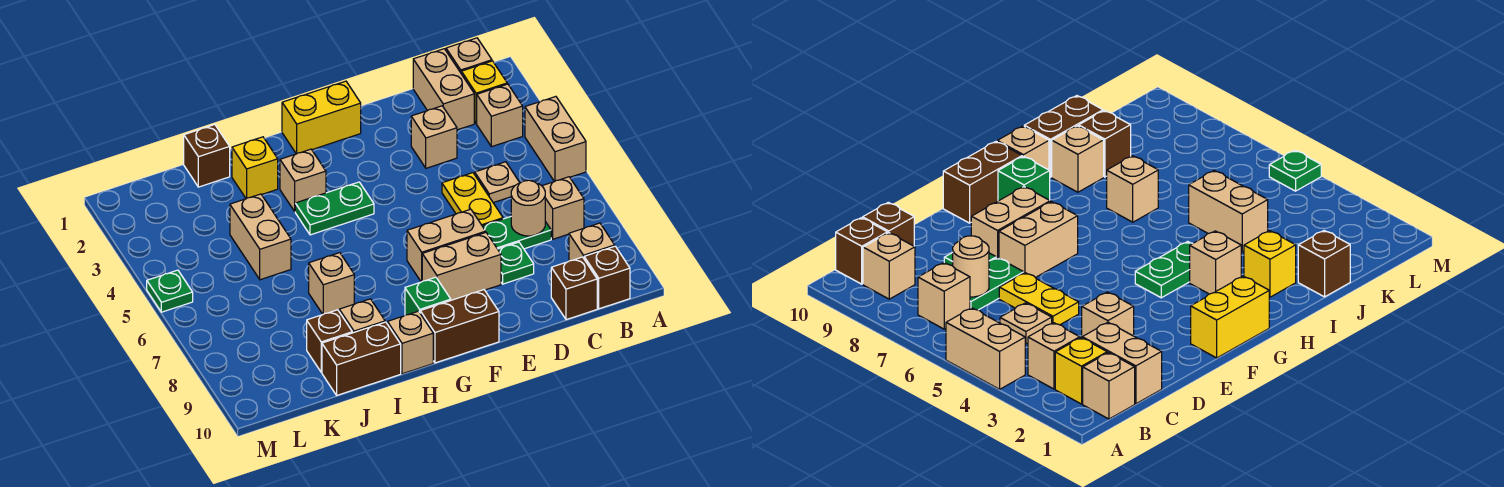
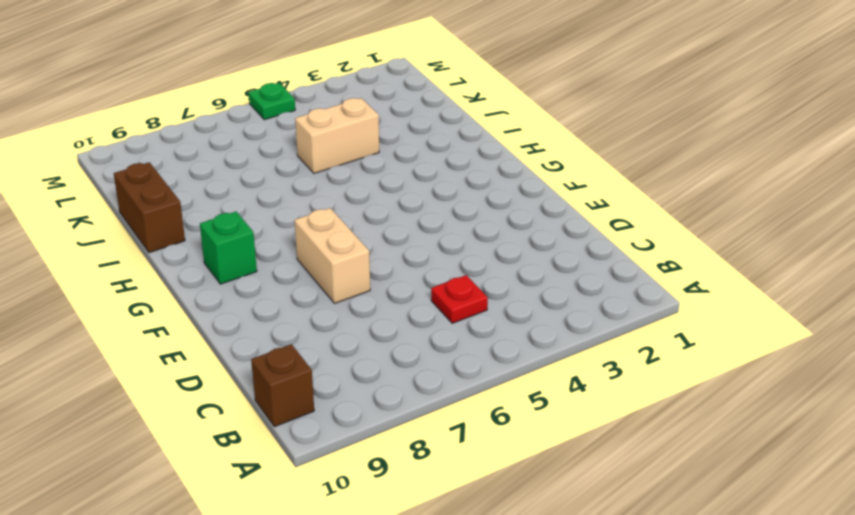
red 1x1 plate [431,275,488,323] -> tan 1x1 plate [475,162,520,203]
none -> tan 1x2 brick [525,97,586,182]
none -> tan 1x1 brick [446,38,492,73]
none -> yellow 1x1 brick [461,61,507,124]
none -> tan 1x1 brick [477,84,523,147]

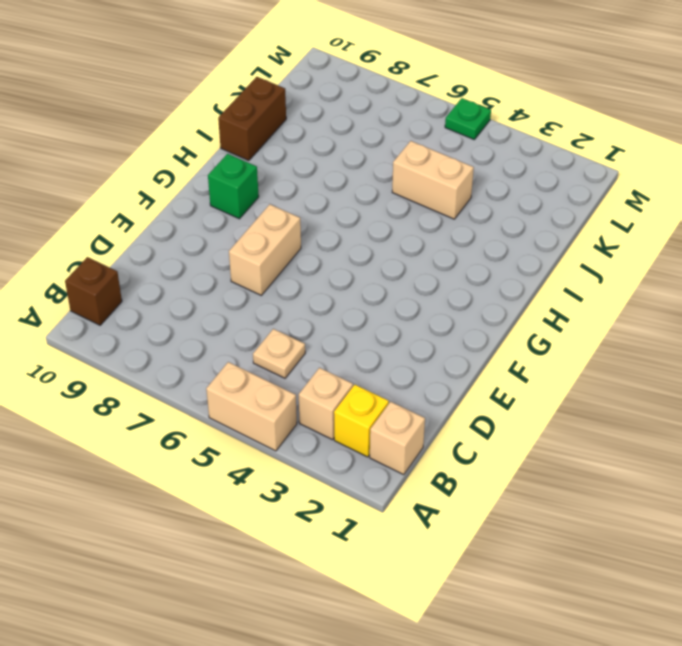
none -> tan 1x1 brick [542,177,584,239]
none -> tan 1x1 brick [569,223,615,261]
none -> tan 1x2 brick [413,49,474,130]
none -> green 1x2 plate [483,217,551,249]

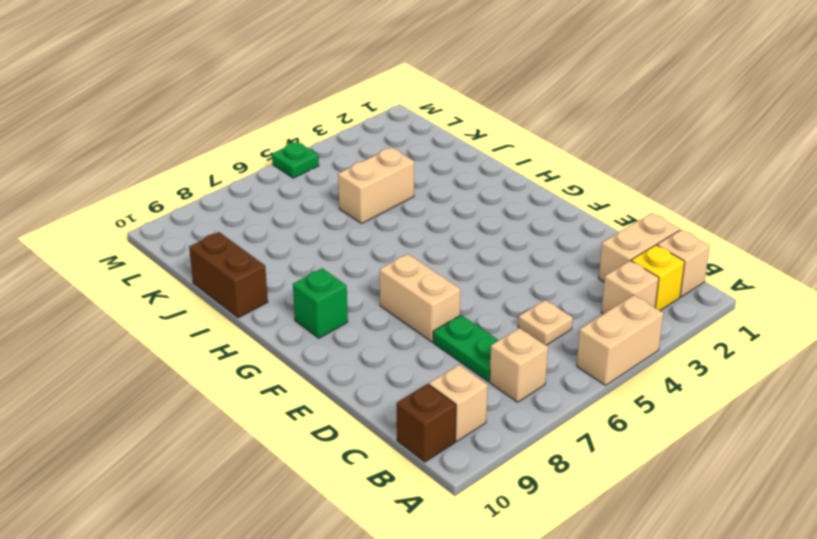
none -> brown 1x1 brick [551,257,597,320]
none -> tan 1x1 brick [411,106,457,168]
none -> yellow 1x2 plate [442,173,503,226]
none -> green 1x1 plate [498,242,534,284]

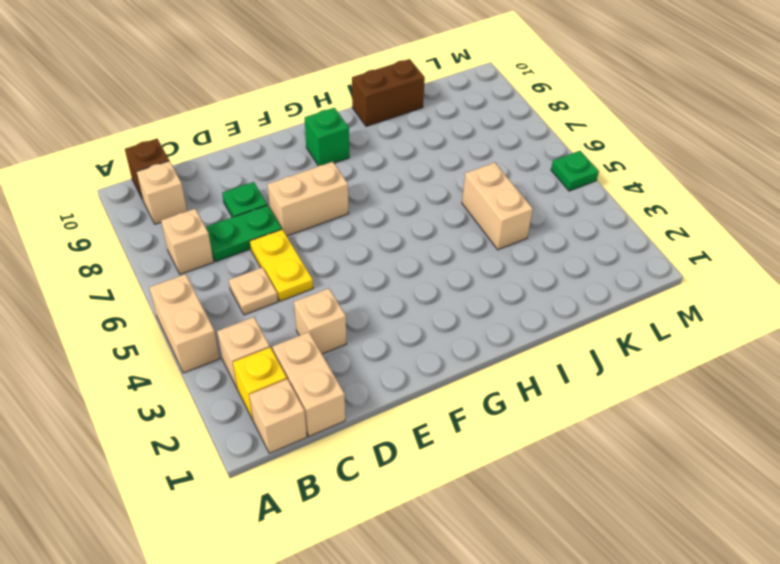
none -> brown 1x1 brick [551,257,597,320]
none -> tan 1x2 brick [422,233,501,300]
none -> yellow 1x2 brick [282,81,361,154]
none -> brown 1x2 brick [420,290,499,363]

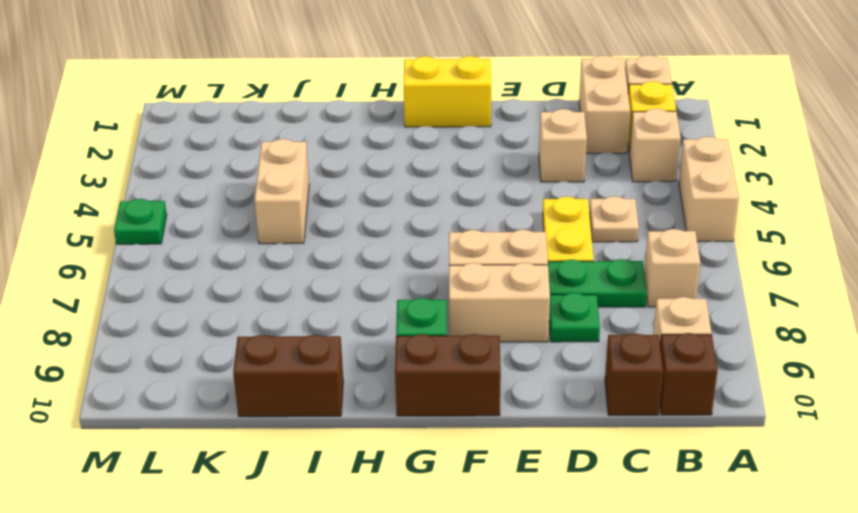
none -> green 1x2 plate [295,182,374,235]
none -> tan 1x1 brick [280,149,326,211]
none -> tan 1x1 brick [387,311,433,374]
none -> yellow 1x1 brick [232,137,278,199]

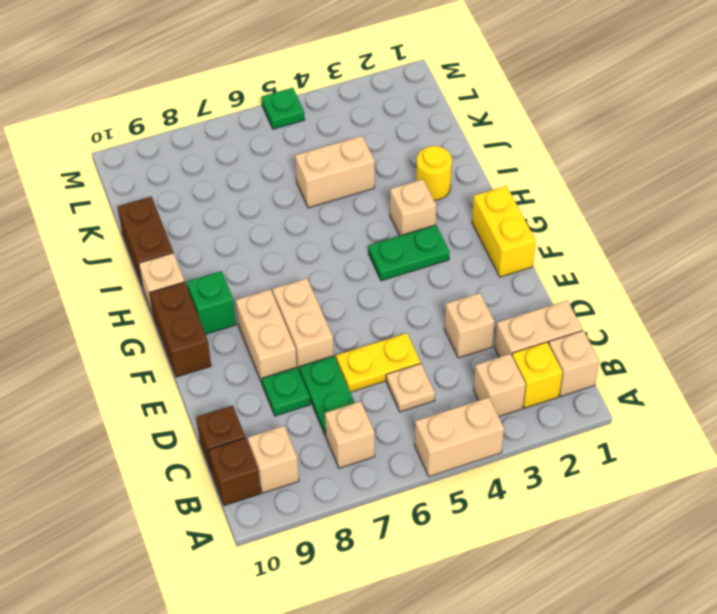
green 1x2 plate [368,225,449,281] -> green 1x2 plate turned to [295,182,374,235]
yellow 1x1 round brick [416,146,452,201] -> yellow 1x1 brick [232,137,278,199]
none -> tan 1x1 brick [309,253,354,314]
none -> tan 1x1 brick [339,299,385,333]
none -> brown 1x1 brick [184,125,230,187]
none -> brown 1x1 brick [307,310,352,372]

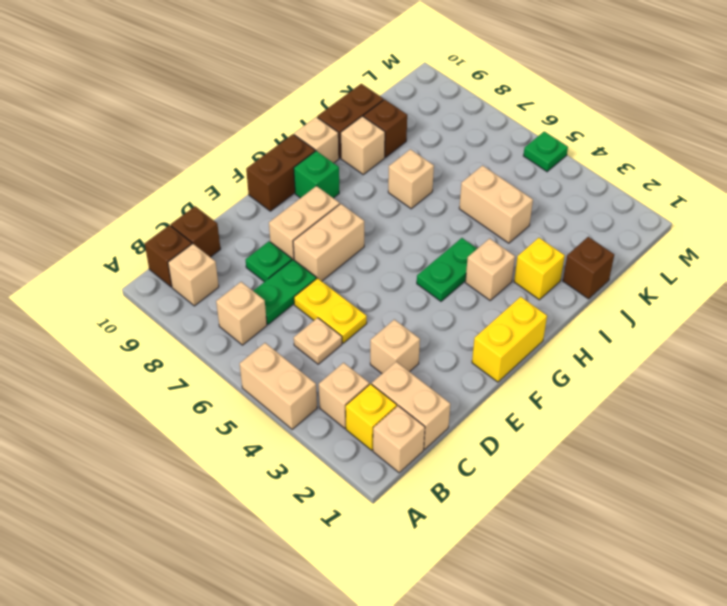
none -> tan 1x1 round brick [511,180,545,236]

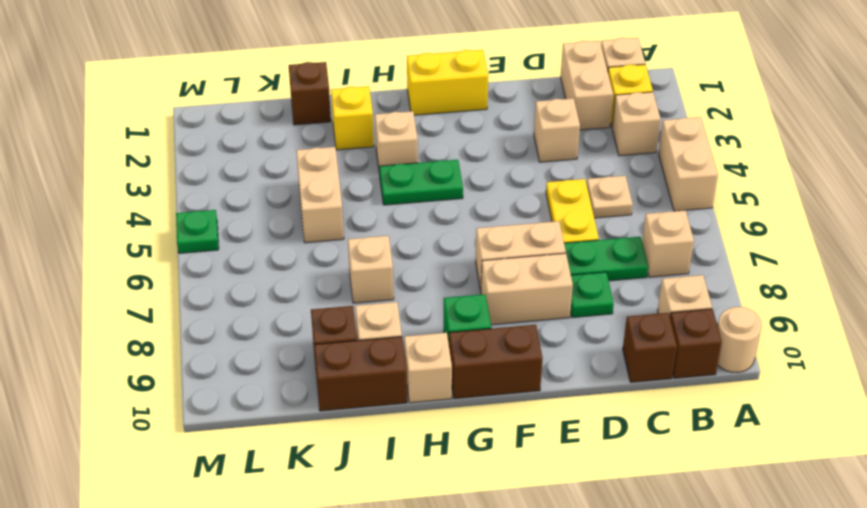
tan 1x1 round brick [717,307,762,372] -> tan 1x1 round brick moved to [511,180,545,236]

